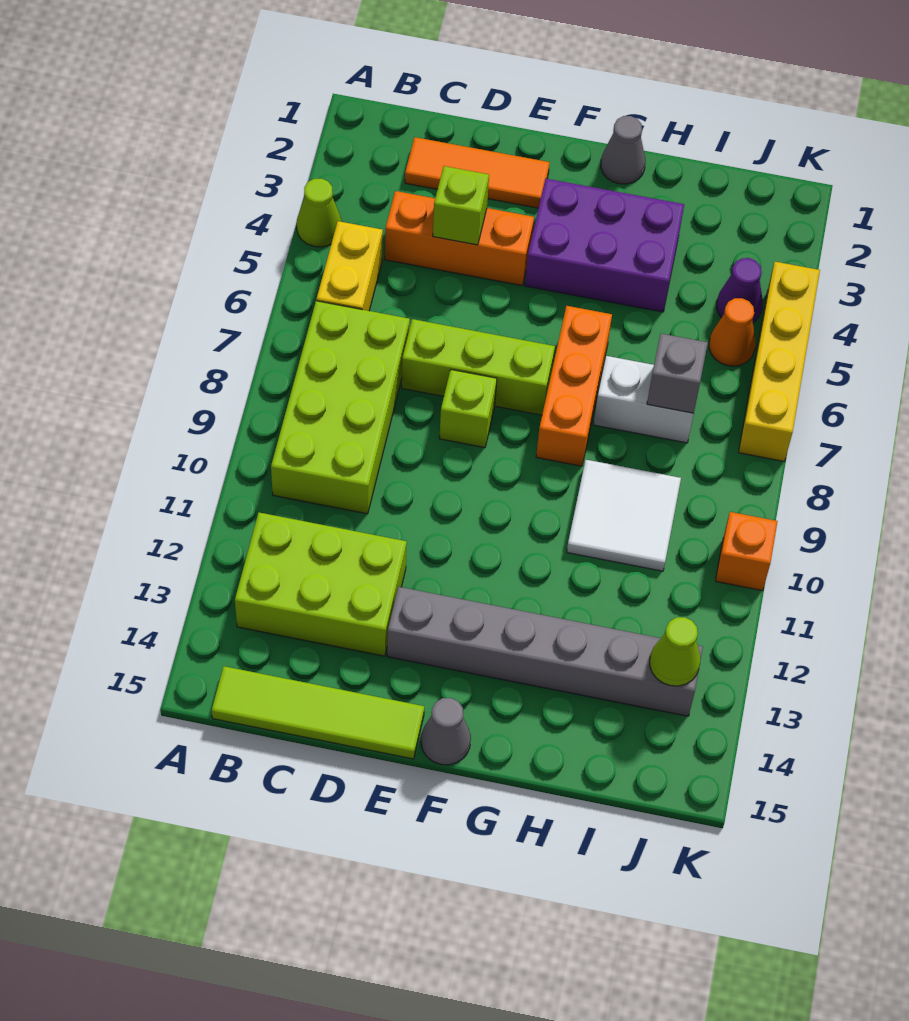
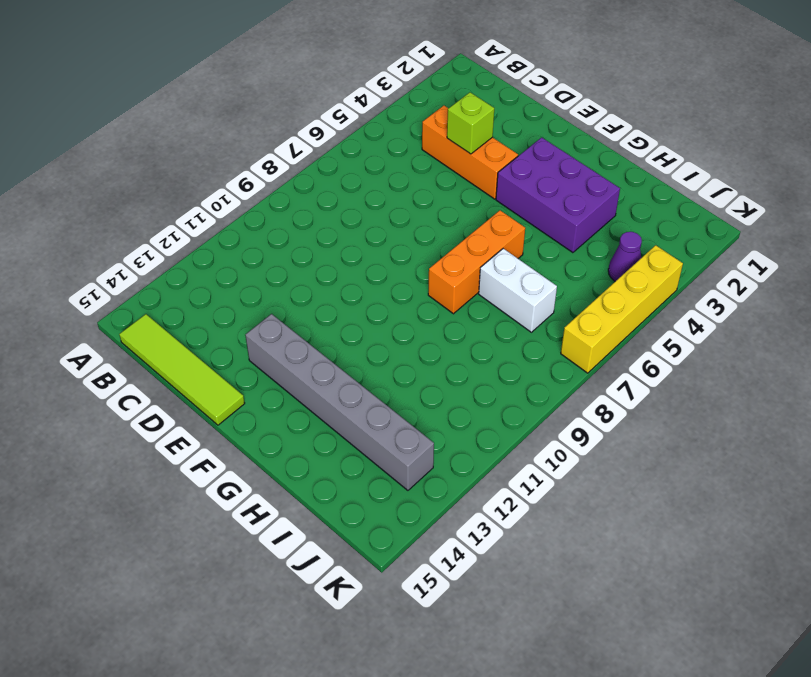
none -> lime 1x1 cone [297,179,342,247]
none -> yellow 1x2 brick [316,221,383,311]
none -> lime 2x4 brick [271,301,410,514]

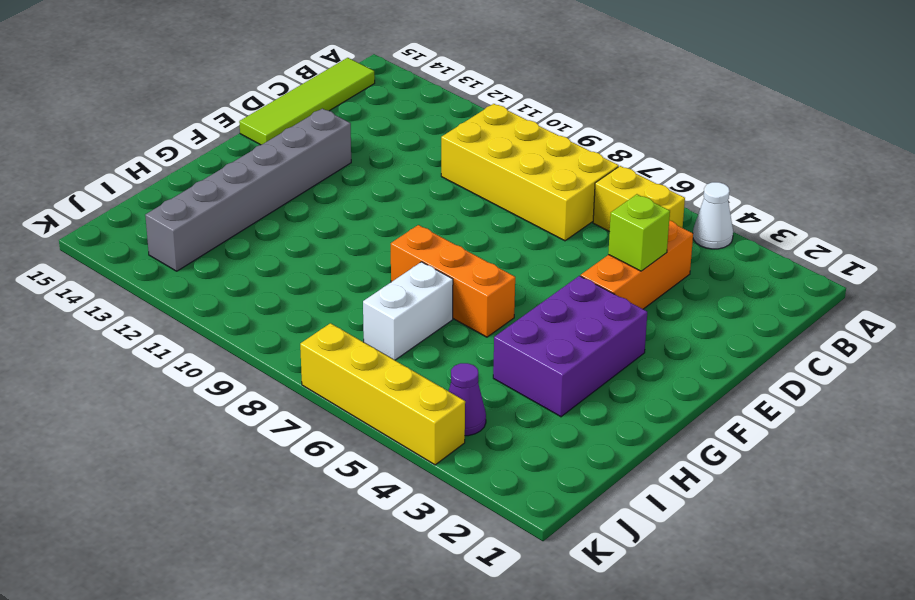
white 1x1 cone [693,182,733,249] -> lime 1x1 cone [297,179,342,247]
yellow 2x4 brick [441,104,619,241] -> lime 2x4 brick [271,301,410,514]
none -> lime 2x3 brick [235,513,407,656]
none -> orange 1x3 tile [405,137,550,208]
none -> lime 1x3 brick [402,319,555,415]

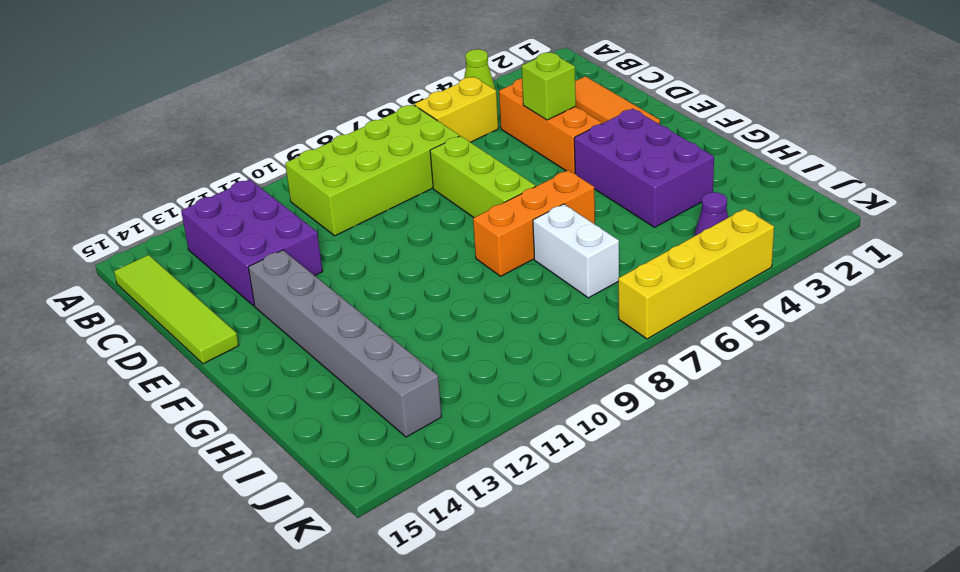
purple 2x3 brick [181,179,322,306] -> lime 2x3 brick [235,513,407,656]
none -> lime 1x1 brick [439,370,497,448]
none -> grey 1x1 cone [421,698,471,765]
none -> grey 1x1 cone [601,116,645,184]

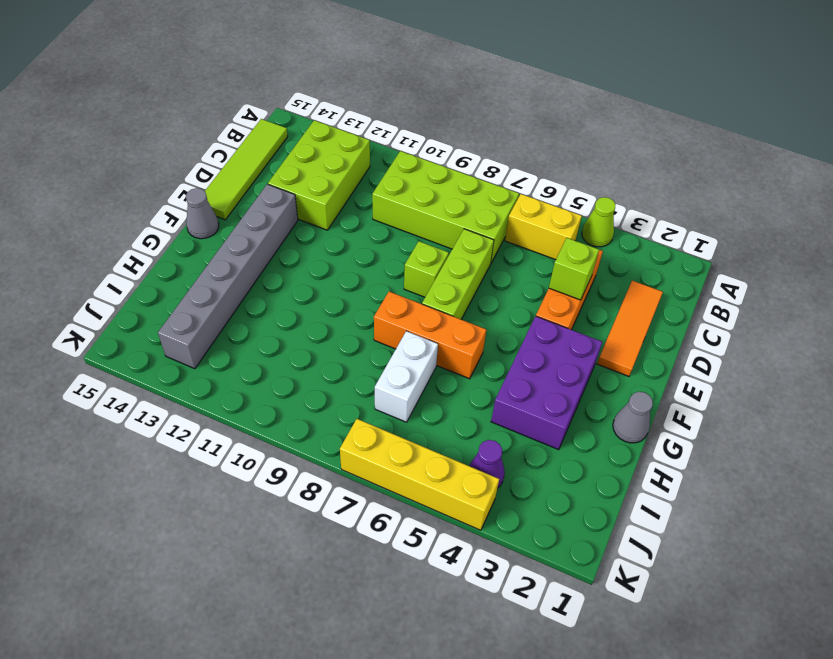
none -> white 2x2 tile [567,460,681,571]
none -> orange 1x1 cone [709,298,756,366]
none -> orange 1x1 brick [716,512,778,591]

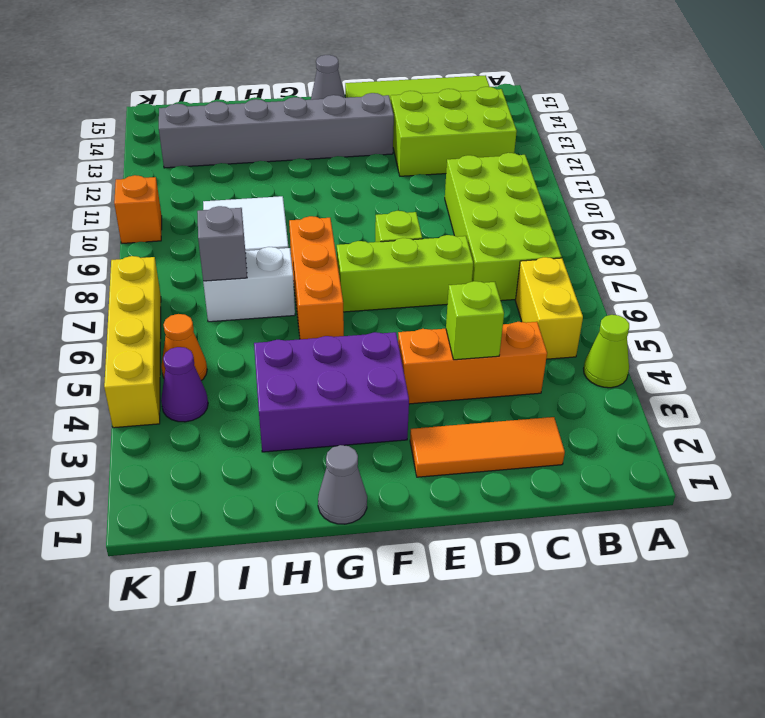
none -> lime 1x1 cone [650,617,700,686]

